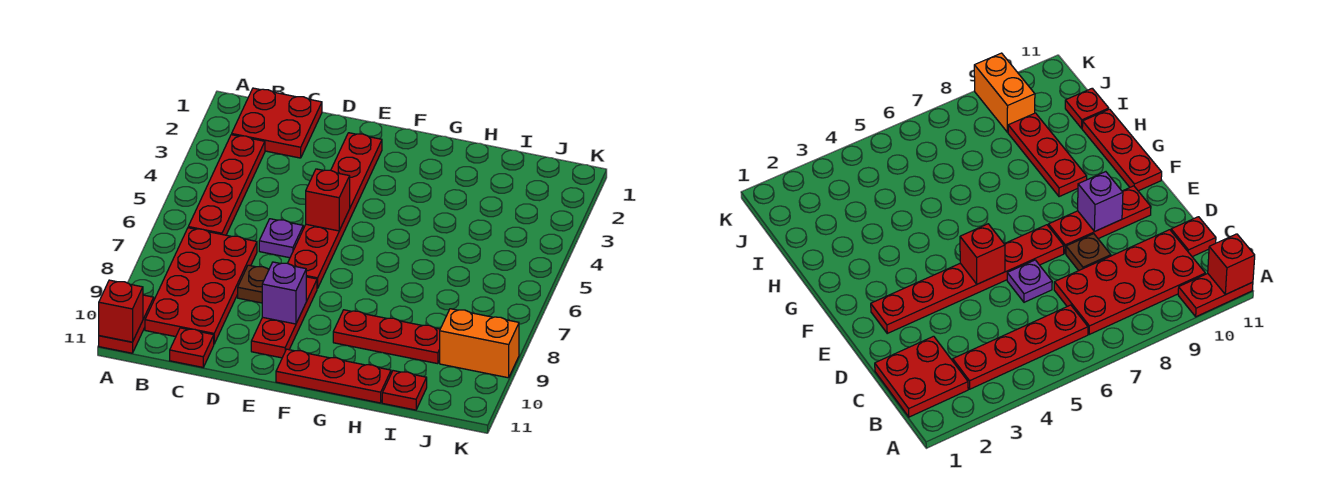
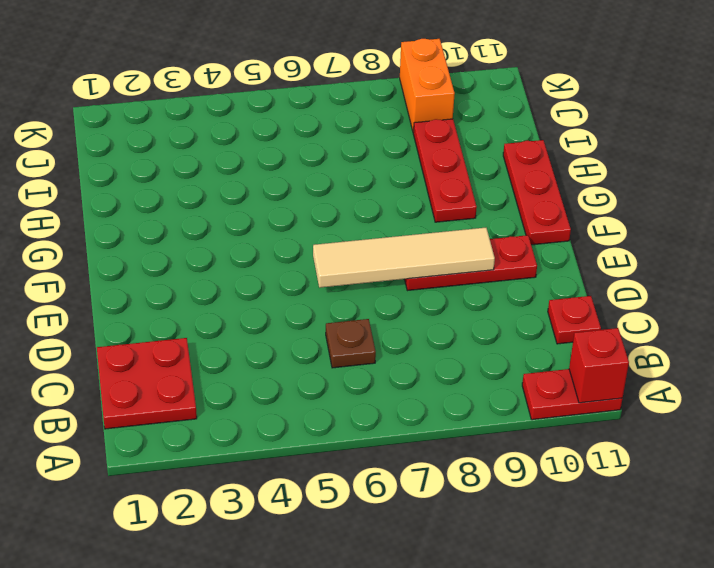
brown 1x1 plate [326,319,376,368] -> brown 1x1 plate moved to [238,265,269,303]
tan 1x4 tile [313,228,495,288] -> purple 1x1 brick [262,262,306,324]
none -> red 1x4 plate [188,135,265,235]
none -> red 2x4 plate [145,228,257,344]
none -> purple 1x1 plate [259,219,303,258]

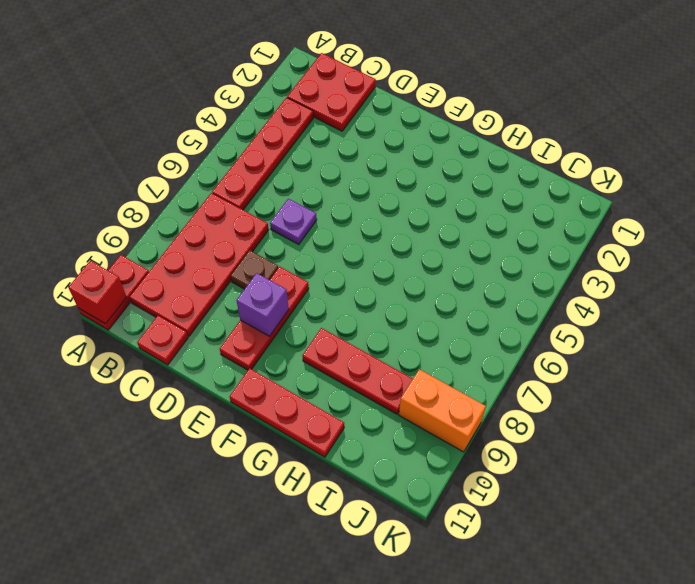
none -> red 1x6 plate [288,133,382,289]
none -> red 1x1 plate [382,371,427,410]
none -> red 1x1 brick [306,169,350,231]

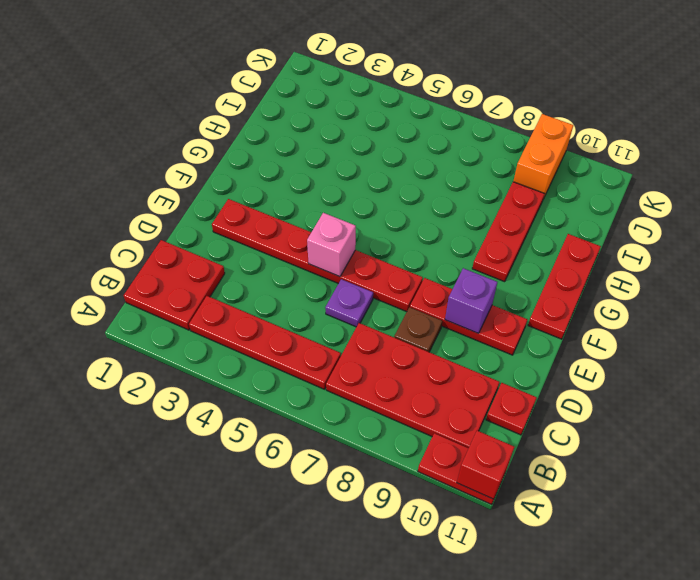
pink 1x1 brick [307,213,356,277] -> red 1x1 brick [306,169,350,231]
none -> red 1x1 plate [382,371,427,410]

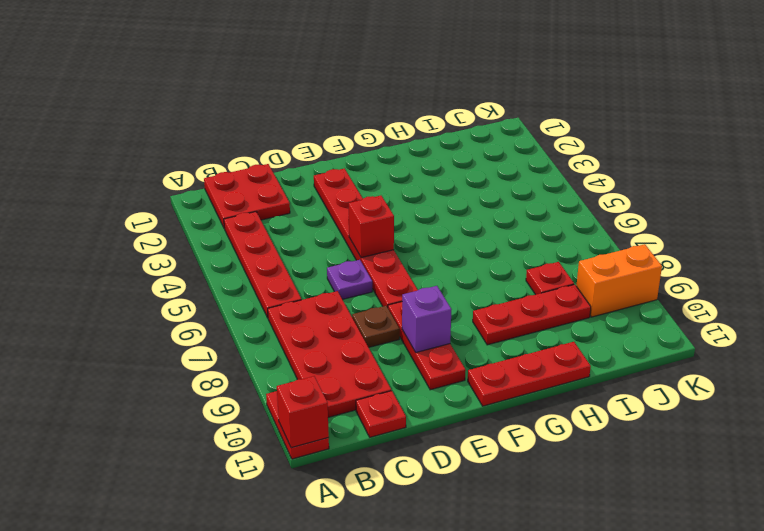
red 1x1 plate [526,262,574,295] -> red 1x1 plate moved to [382,371,427,410]

